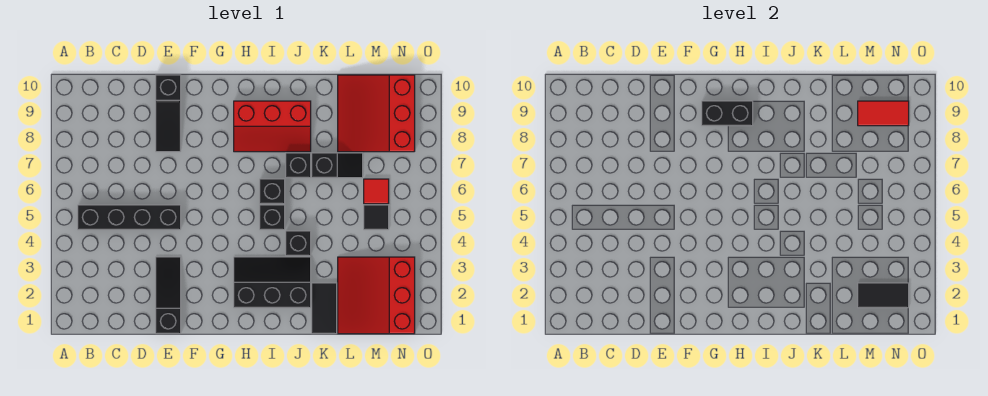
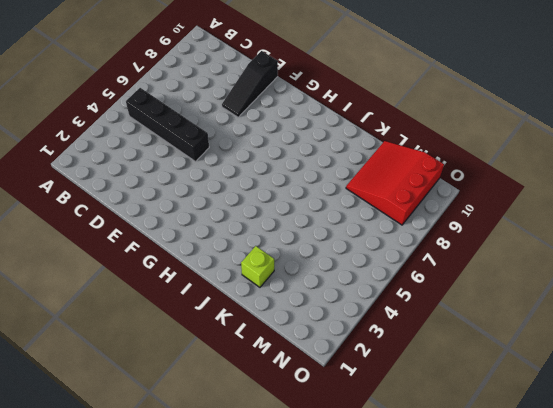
lime 1x1 brick [241,246,274,287] -> black 1x2 tile [312,283,337,334]
none -> black 1x3 slope [156,257,181,334]
none -> black 2x3 slope [234,257,311,308]
none -> red 2x3 slope [234,101,311,152]

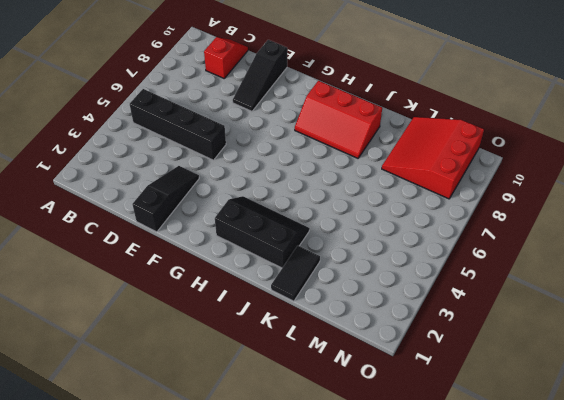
red 1x2 slope [204,37,248,78] -> none
none -> black 1x1 brick [260,205,285,230]
none -> black 1x1 brick [260,179,285,204]
none -> black 1x1 brick [286,231,311,256]

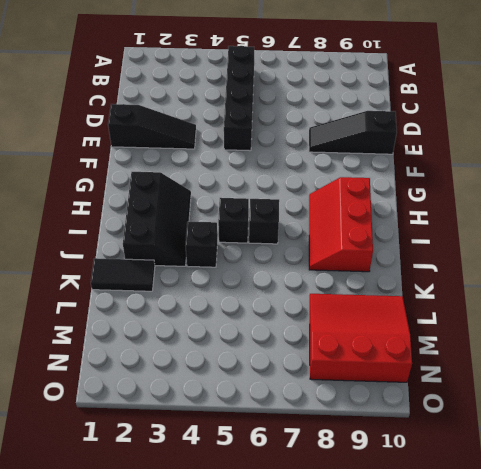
none -> black 1x1 brick [286,153,311,178]
none -> black 1x2 slope [312,153,363,178]
none -> red 3x3 slope [338,257,415,334]

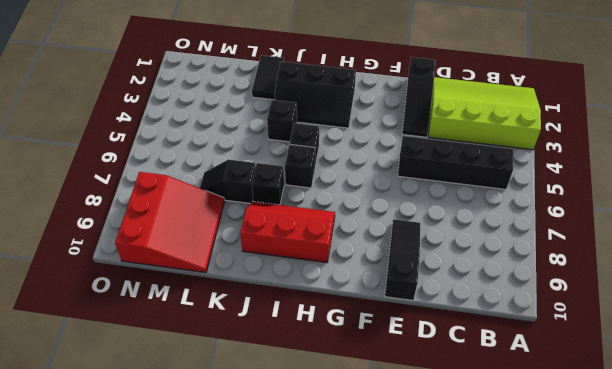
lime 3x4 slope [428,77,541,150] -> none
none -> red 3x3 slope [338,257,415,334]
none -> black 1x1 tile [364,205,389,230]
none -> red 1x1 tile [364,179,389,204]

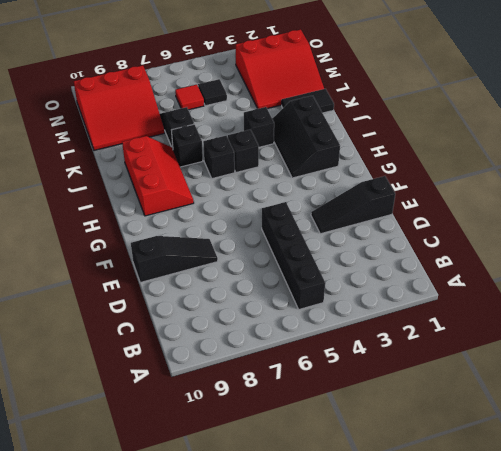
none -> black 1x2 brick [702,101,753,126]
none -> black 1x2 tile [858,283,909,308]
none -> red 1x2 tile [858,101,909,126]

